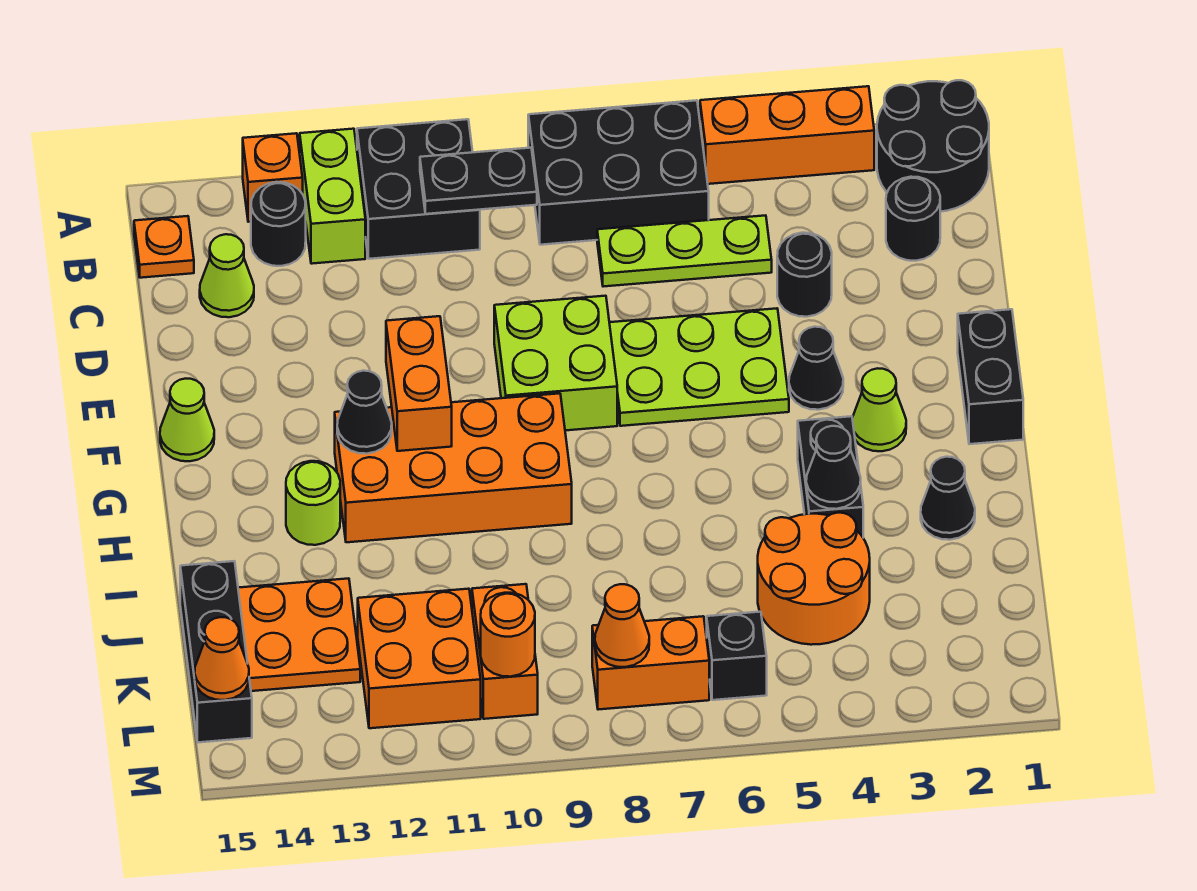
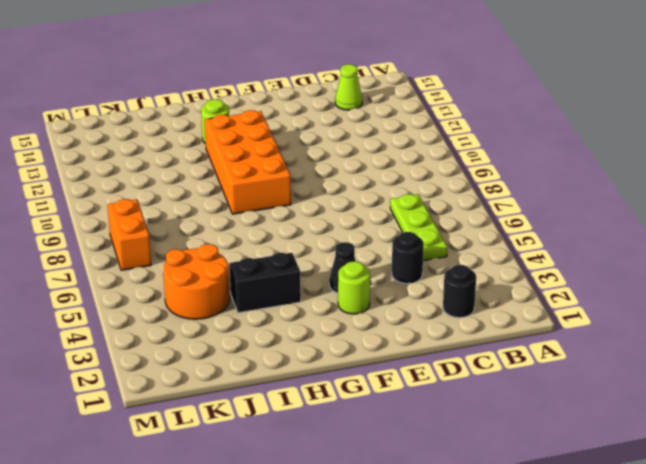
lime 1x1 round brick [338,261,370,314] -> none
none -> black 2x2 round brick [877,80,989,212]
none -> orange 1x3 brick [700,86,874,184]
none -> black 2x3 brick [528,100,709,245]
none -> black 2x2 brick [357,119,480,259]

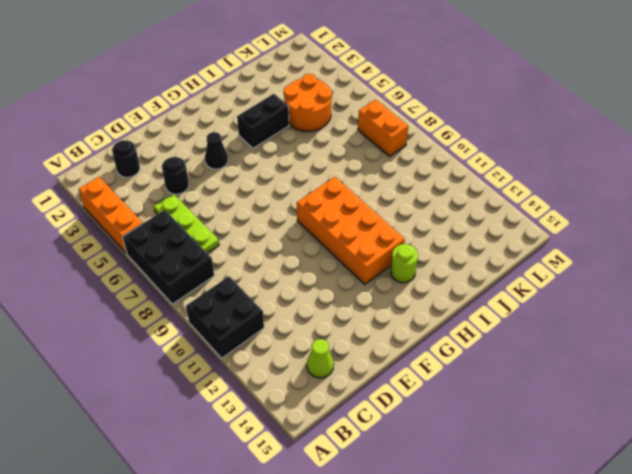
none -> black 2x2 round brick [877,80,989,212]
none -> lime 1x2 brick [300,129,365,264]
none -> orange 1x1 brick [243,133,303,222]
none -> black 1x1 round brick [251,182,306,266]

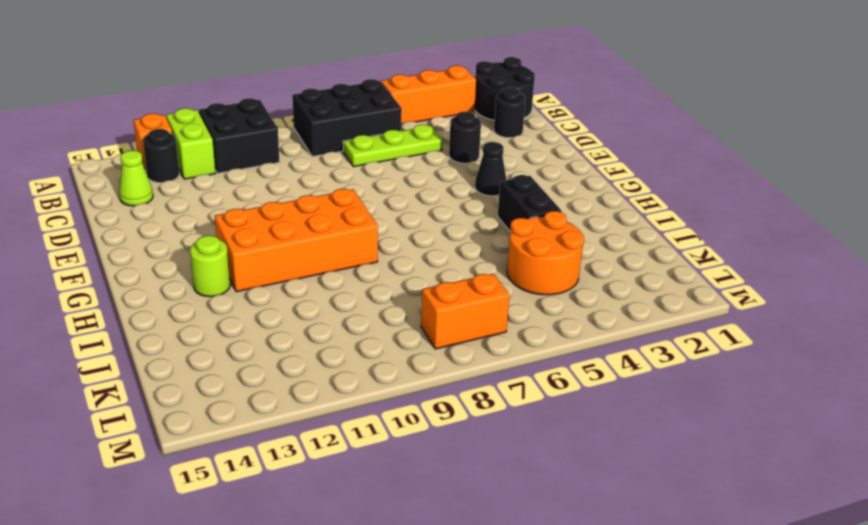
none -> orange 1x1 plate [134,216,194,278]
none -> lime 2x3 plate [609,308,789,426]
none -> lime 2x2 brick [494,296,617,431]
none -> black 1x2 brick [958,309,1023,444]

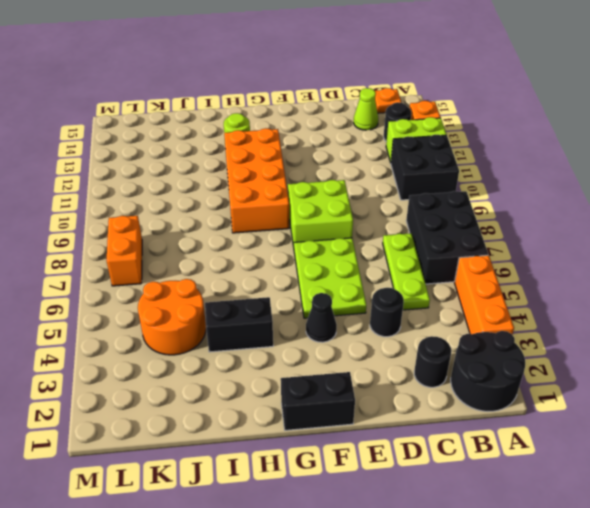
none -> lime 1x1 cone [160,379,214,461]
none -> lime 1x1 cone [852,368,906,451]
none -> black 1x1 cone [921,457,975,540]
none -> orange 2x2 plate [238,578,360,691]

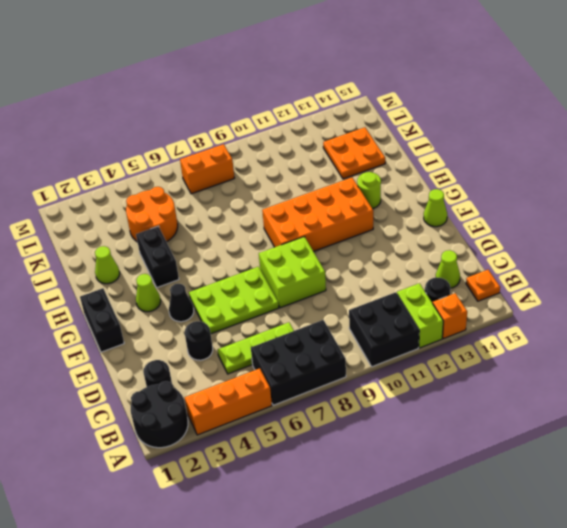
lime 1x1 cone [95,246,120,284] -> black 1x1 cone [921,457,975,540]
none -> black 1x3 brick [180,561,252,742]
none -> orange 1x2 brick [472,584,538,719]
none -> orange 2x2 brick [358,589,481,728]
none -> black 1x1 brick [707,612,767,700]

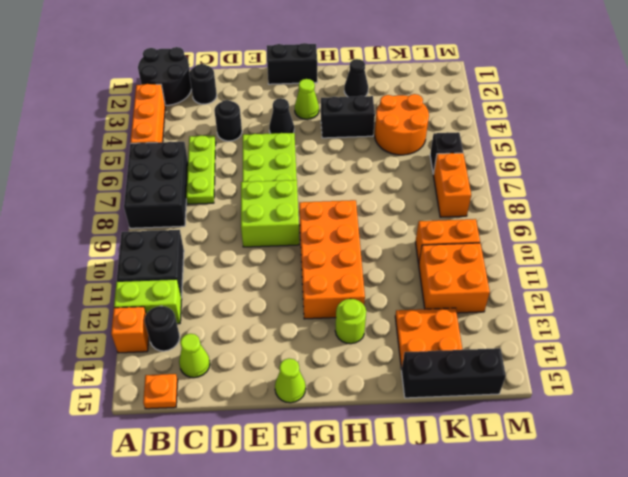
none -> black 1x2 plate [420,148,537,214]
none -> orange 1x2 brick [386,316,452,451]
none -> black 1x1 cone [337,371,392,454]
none -> black 1x1 cone [806,426,861,509]

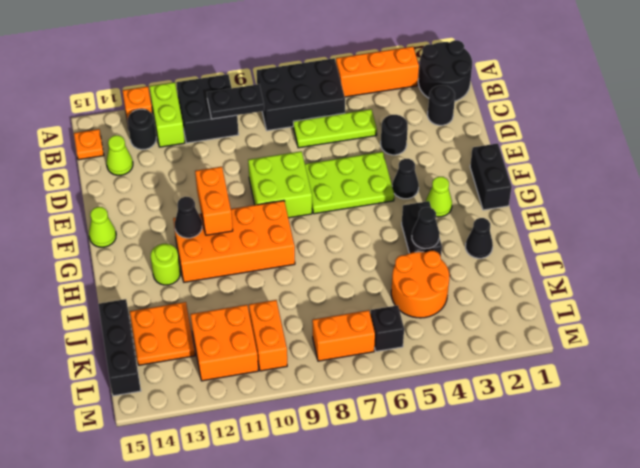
none -> orange 1x1 cone [595,584,649,667]
none -> orange 1x1 round brick [481,593,535,677]
none -> orange 1x1 cone [195,617,249,700]

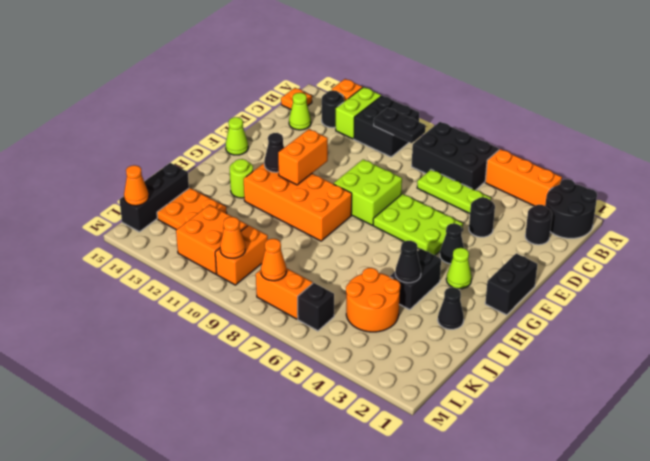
orange 1x1 cone [220,217,245,258] -> orange 1x1 round brick [481,593,535,677]

